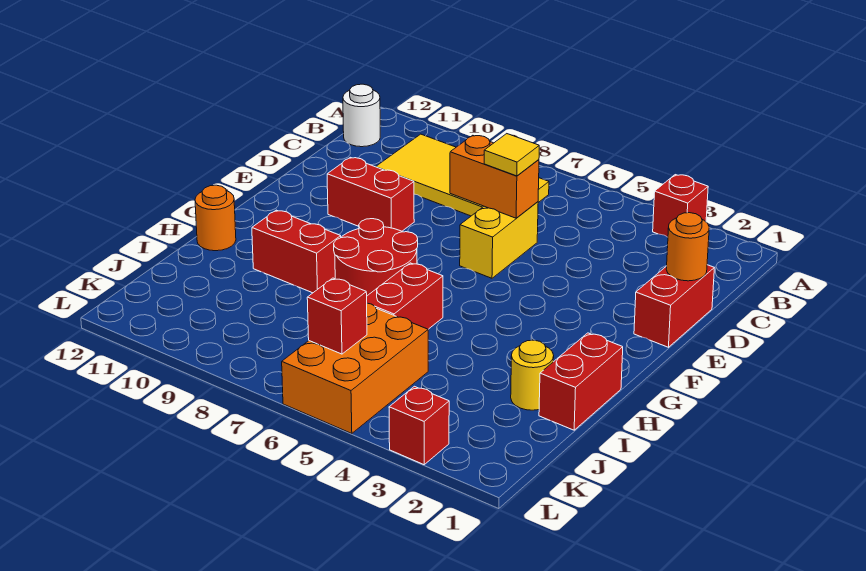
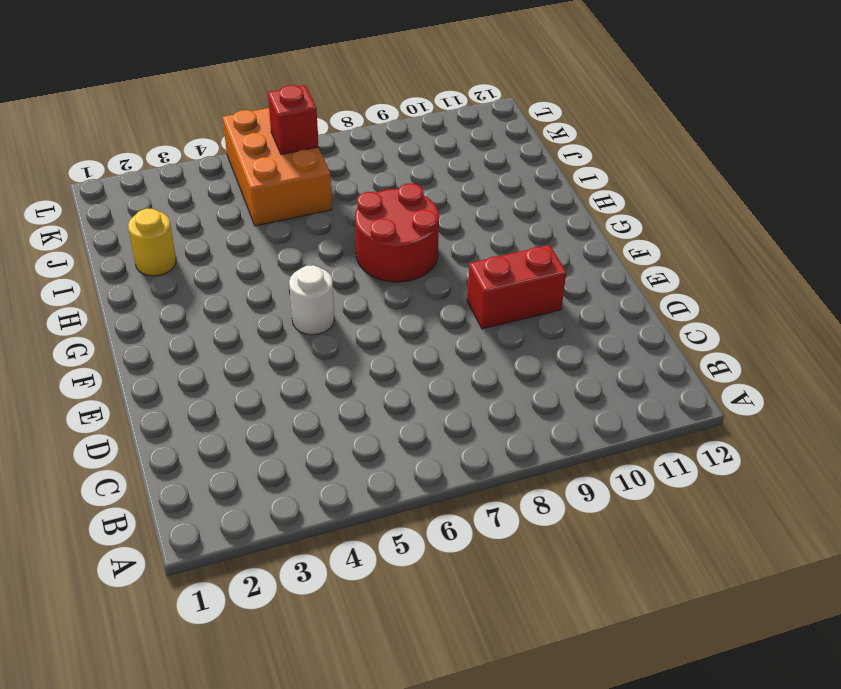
white 1x1 round brick [289,265,334,335] -> white 1x1 round brick moved to [343,84,380,147]
none -> red 1x1 brick [653,175,708,237]
none -> yellow 2x4 tile [376,134,549,216]
none -> red 1x2 brick [634,265,714,347]

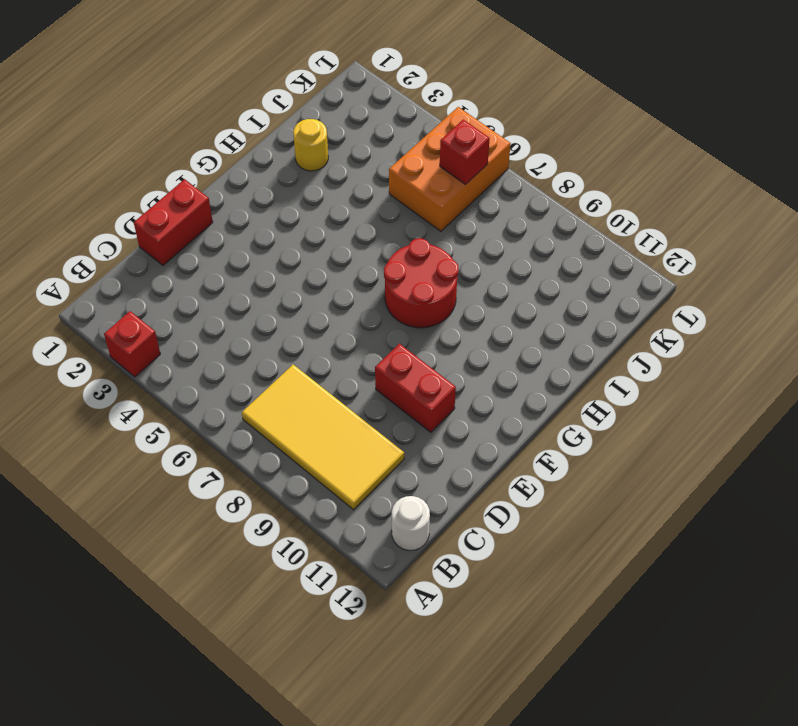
none -> yellow 1x2 brick [460,202,538,278]
none -> red 1x2 brick [539,333,623,430]
none -> red 1x2 brick [367,263,443,329]

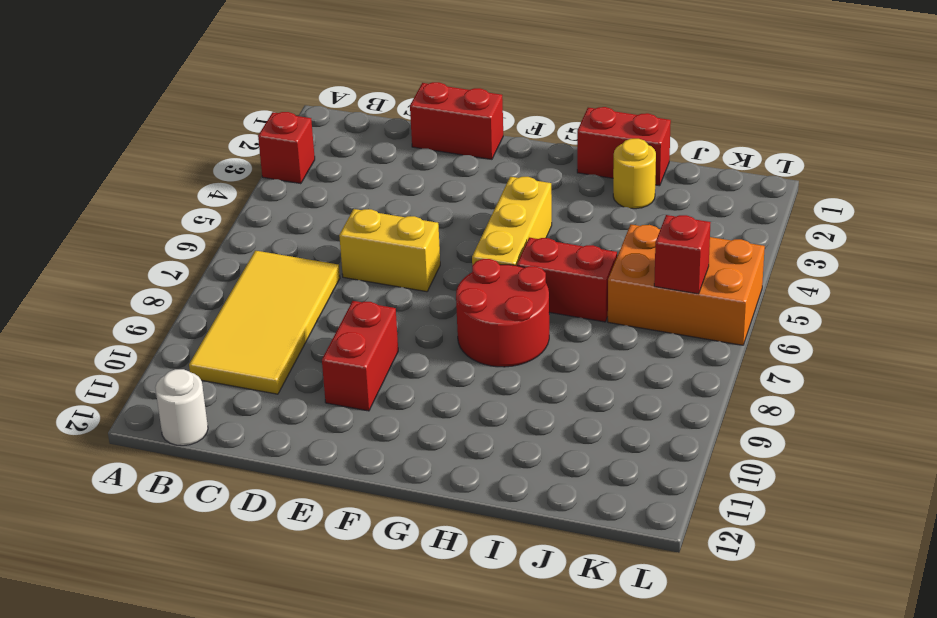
yellow 1x3 brick [472,177,552,266] -> none
none -> red 1x2 brick [252,210,341,293]
none -> orange 1x1 round brick [195,185,236,251]
none -> red 1x1 brick [389,386,449,465]

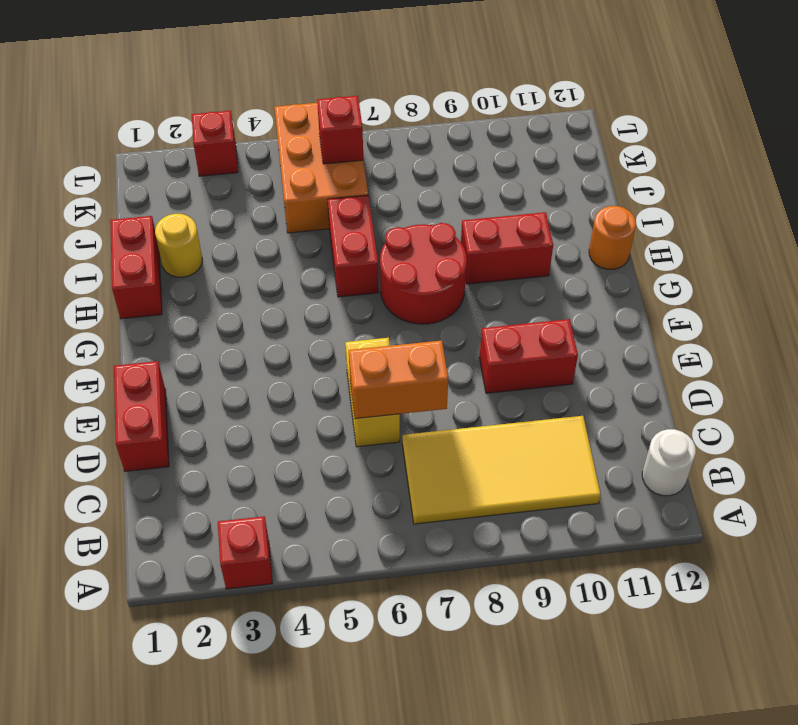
none -> orange 1x1 round brick [666,213,709,281]
none -> yellow 1x1 tile [484,134,539,176]

